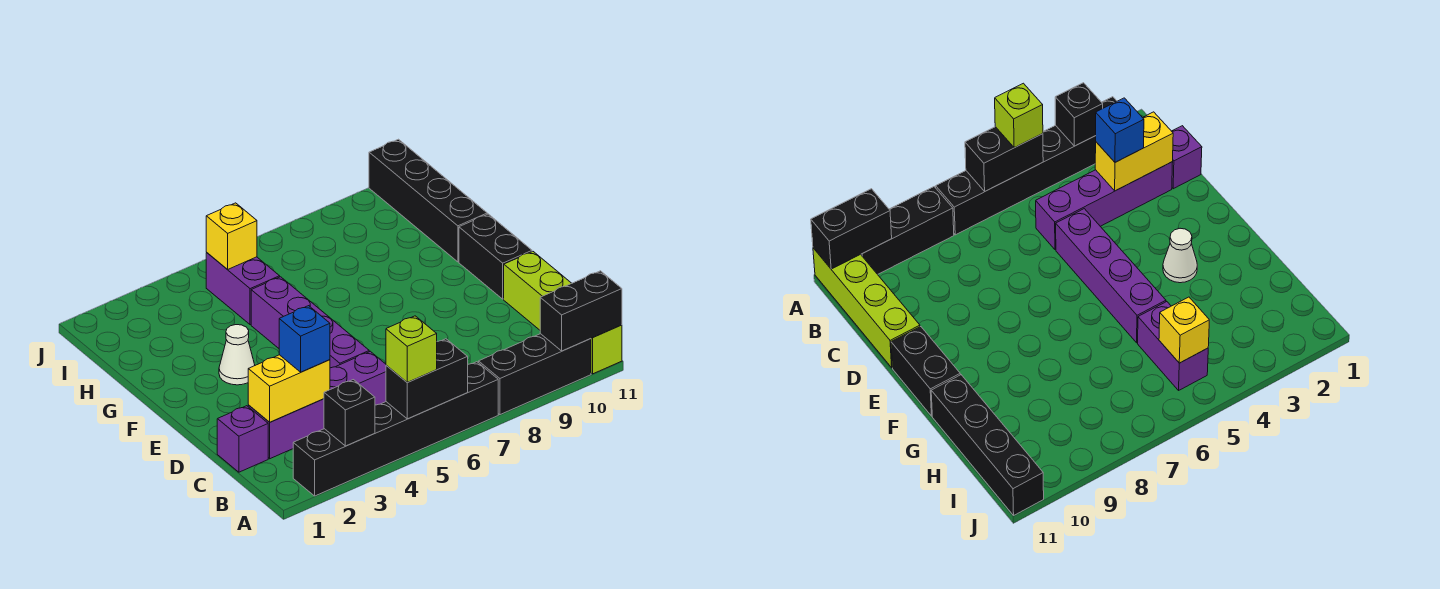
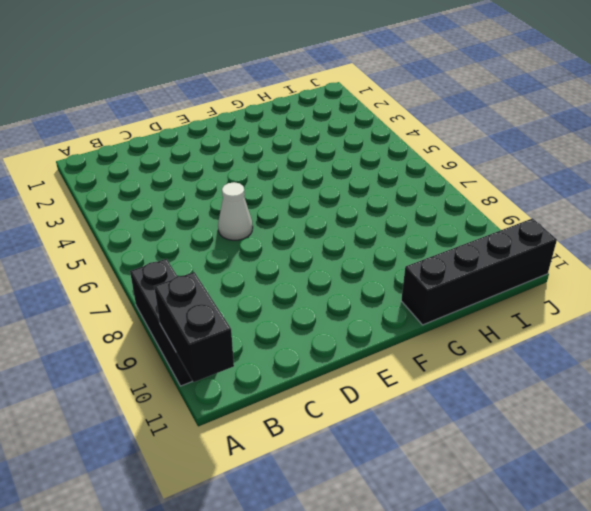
white 1x1 cone [218,182,253,240] -> white 1x1 cone moved to [219,325,255,385]
none -> black 1x6 brick [293,362,498,496]
none -> lime 1x4 brick [504,252,622,374]
none -> purple 1x1 brick [217,406,268,472]

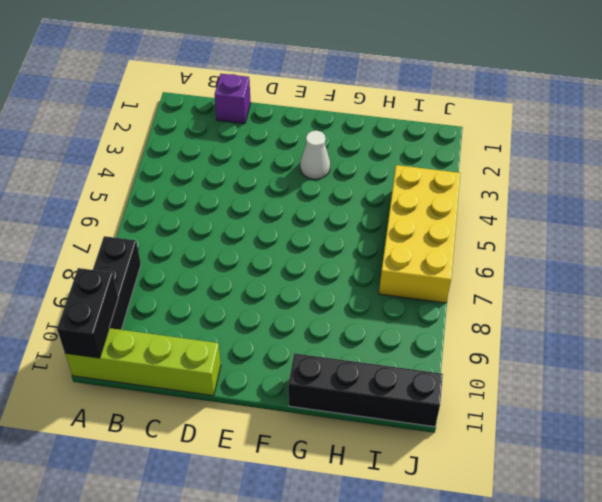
yellow 2x4 brick [379,165,460,303] -> purple 1x2 brick [206,253,280,325]
none -> black 1x6 brick [293,362,498,496]
none -> purple 1x4 brick [248,351,386,459]
none -> purple 1x4 brick [251,277,369,368]

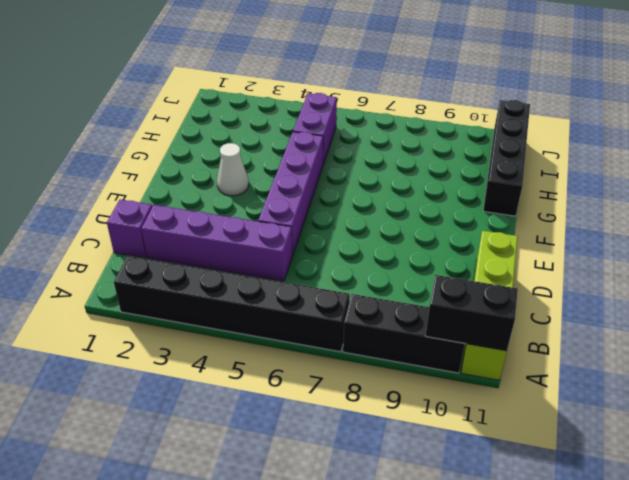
none -> black 1x2 brick [459,214,532,299]
none -> black 1x1 brick [324,380,375,446]
none -> black 1x2 brick [386,339,468,419]

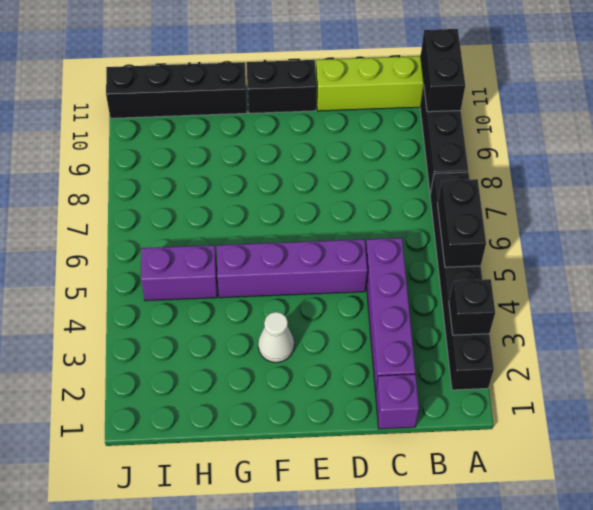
none -> yellow 1x2 brick [248,355,330,422]
none -> yellow 1x1 brick [206,203,257,270]
none -> lime 1x1 brick [386,316,437,382]

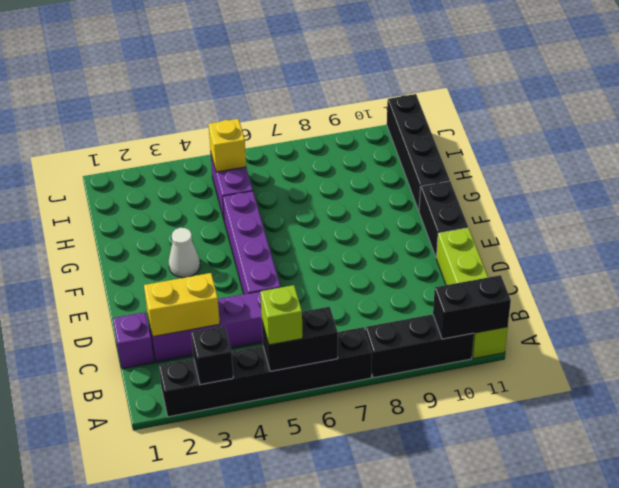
none -> blue 1x1 brick [279,306,330,372]

